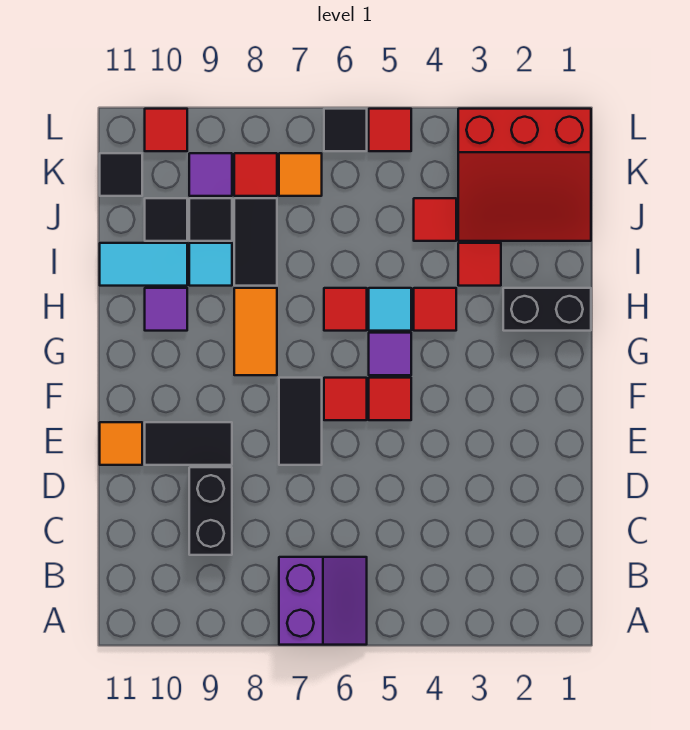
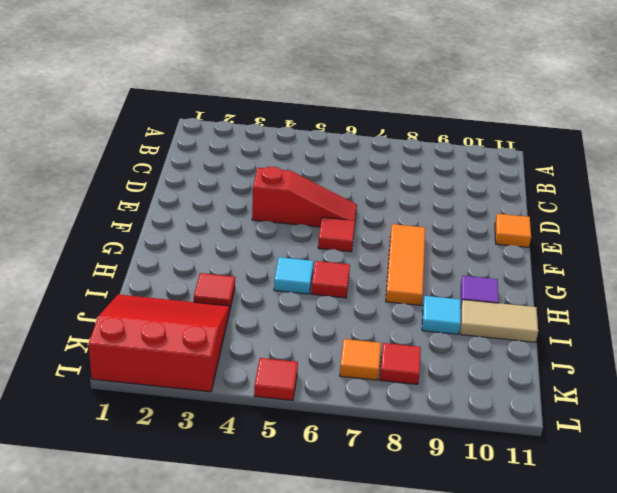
red 1x3 slope [252,167,357,227] -> none
orange 1x3 tile [386,224,425,305] -> orange 1x2 tile [234,288,277,375]
tan 1x2 tile [461,300,538,342] -> cyan 1x2 tile [100,243,187,286]
none -> purple 2x2 slope [279,557,367,645]
none -> black 1x2 brick [189,467,232,555]
none -> black 1x2 tile [279,378,322,465]

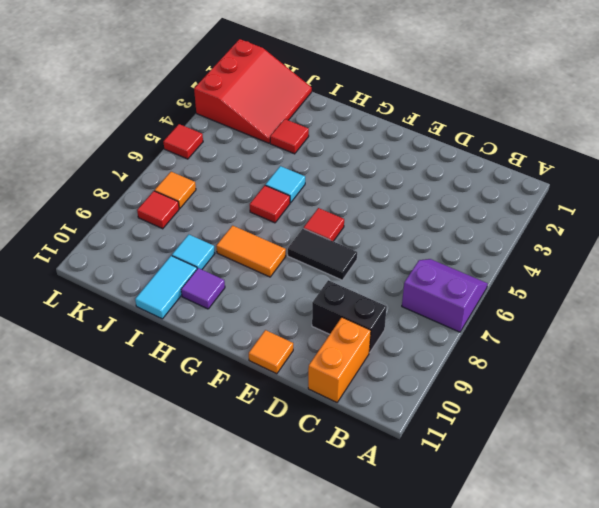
orange 1x2 brick [308,317,371,402] -> none
none -> black 1x2 tile [145,422,232,465]
none -> red 1x1 tile [369,378,411,420]
none -> purple 1x1 tile [369,333,411,375]

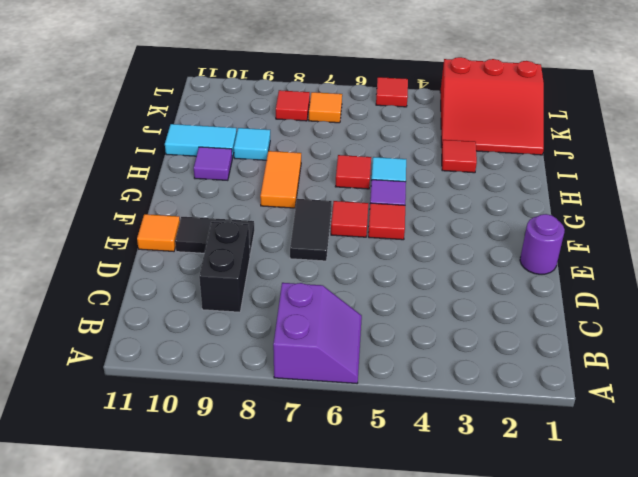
purple 1x1 round brick [520,214,565,274] -> none
none -> black 1x2 brick [503,288,591,331]
none -> red 1x1 tile [414,288,456,331]
none -> black 1x2 tile [234,198,277,286]

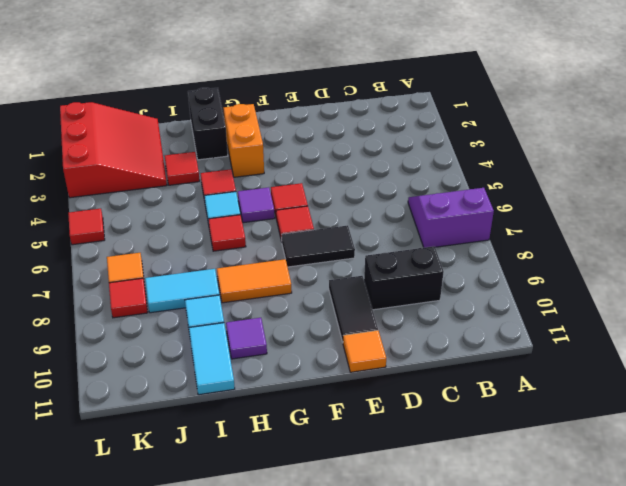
orange 1x2 brick [223,104,264,177] -> none
cyan 1x2 tile [145,269,219,313] -> black 1x2 tile [234,198,277,286]
none -> red 1x1 tile [414,198,456,241]
none -> black 1x1 tile [189,198,232,241]
none -> black 1x1 tile [145,198,187,241]

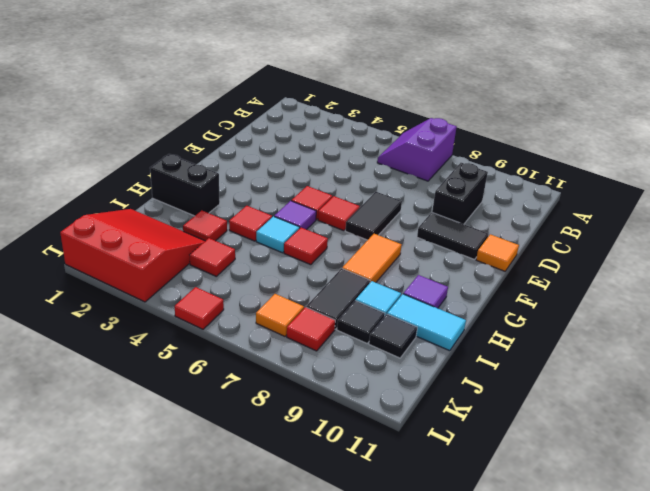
none -> purple 1x1 tile [189,153,232,196]
none -> black 1x1 tile [100,153,142,196]
none -> black 1x1 tile [324,109,367,151]

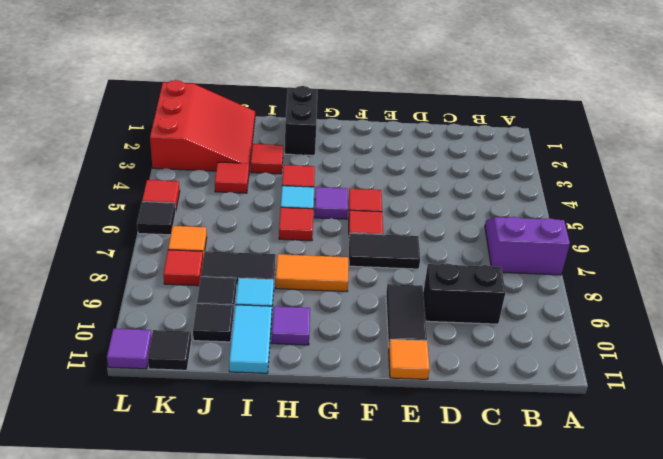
purple 1x1 tile [107,329,152,369] -> purple 1x1 tile moved to [189,153,232,196]
none -> red 1x1 tile [145,109,187,151]

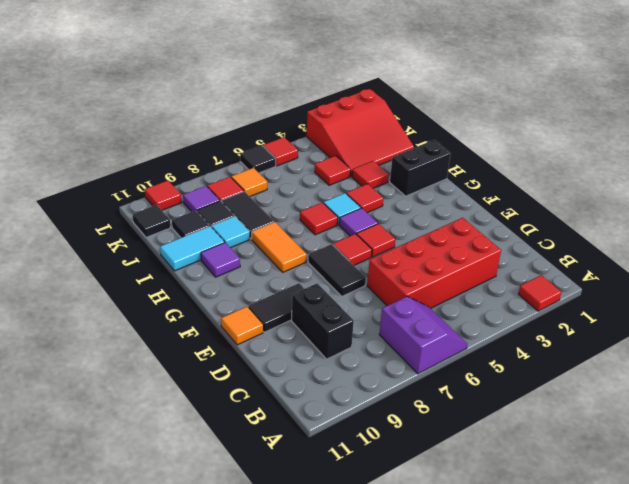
red 1x1 tile [518,275,561,311] -> none
red 2x4 brick [367,218,501,308] -> none

